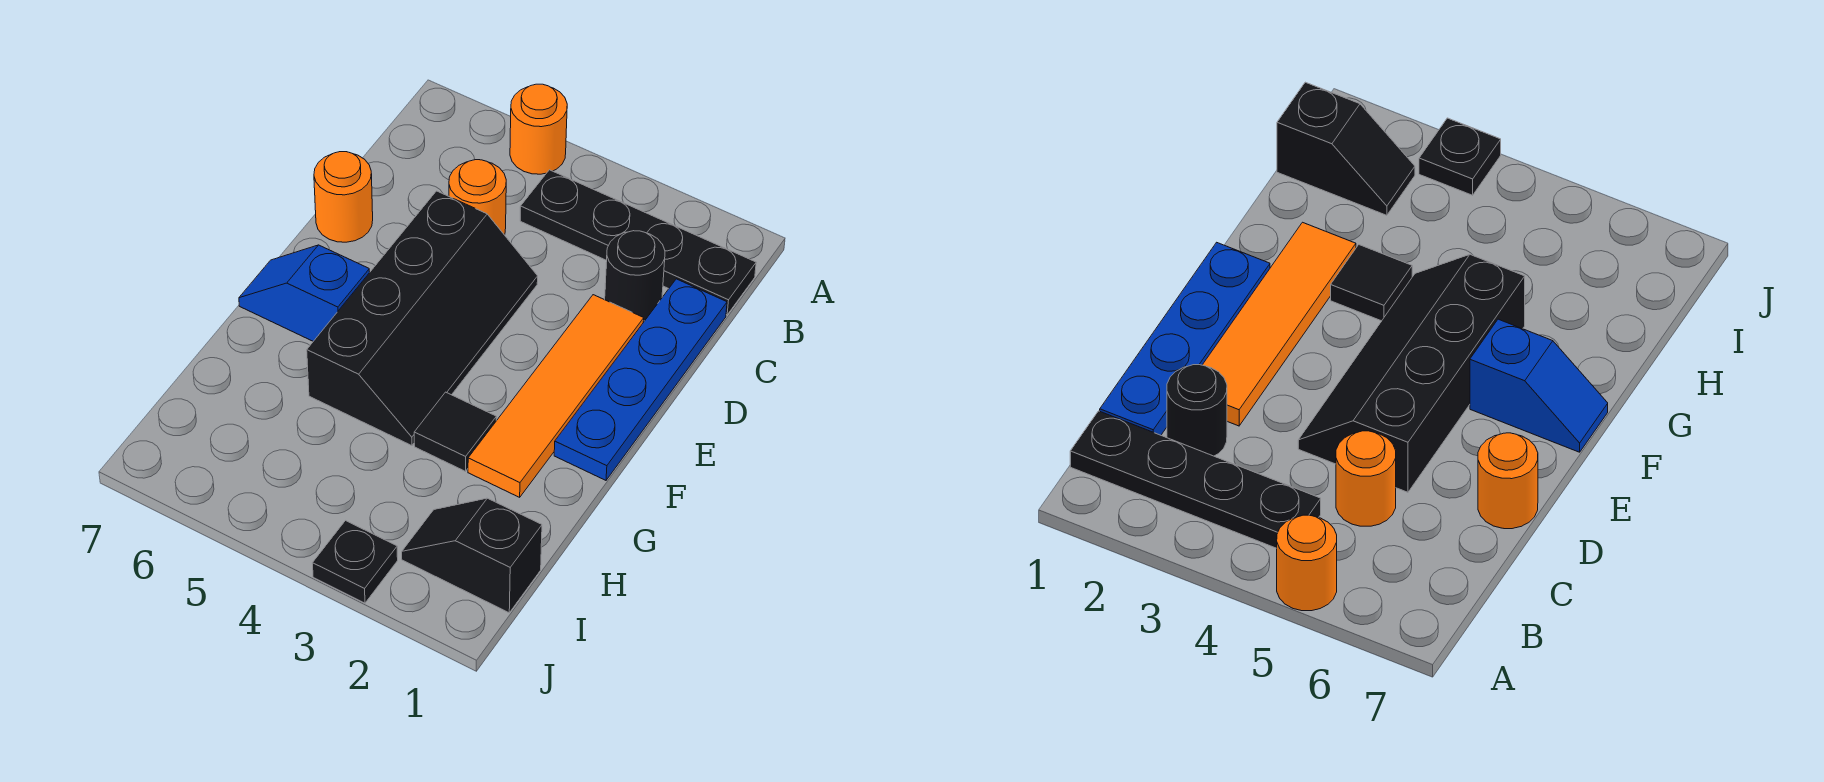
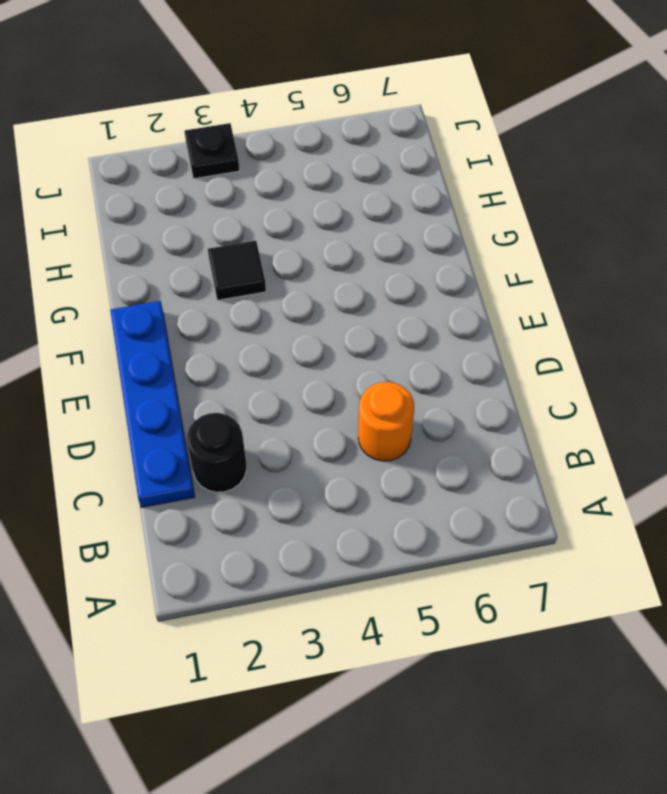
none -> orange 1x1 round brick [510,84,567,174]
none -> black 1x4 plate [520,170,756,315]
none -> orange 1x4 tile [468,295,644,497]

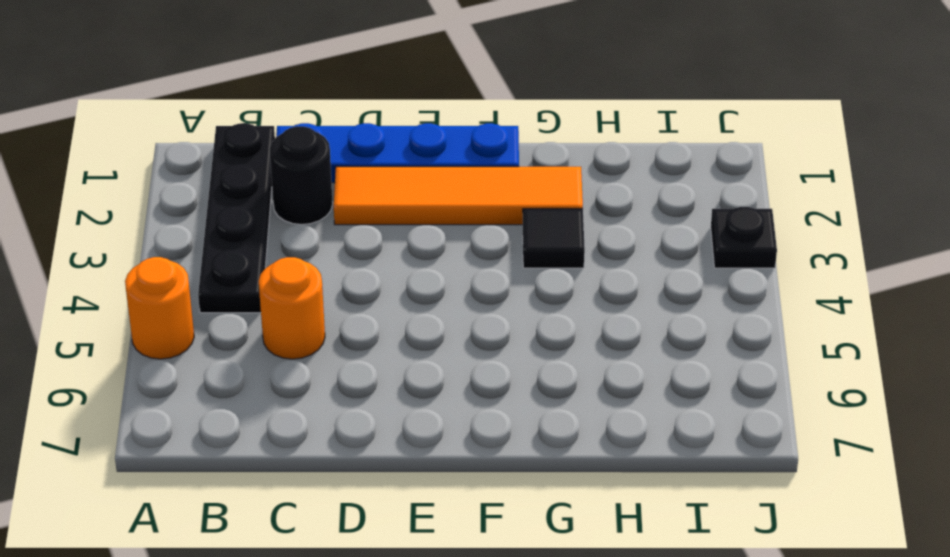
none -> black 2x4 slope [307,191,538,446]
none -> orange 1x1 round brick [314,152,373,242]
none -> blue 1x2 slope [239,245,370,341]

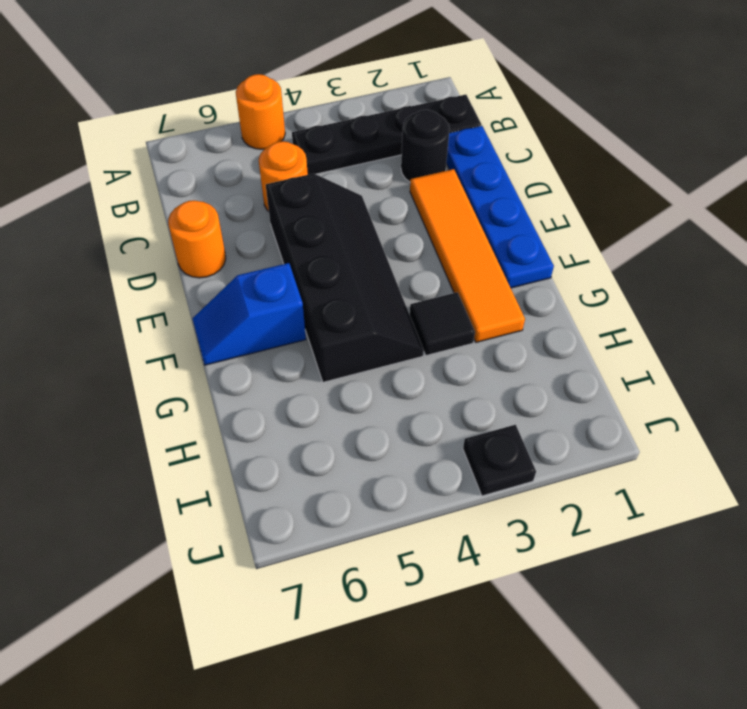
none -> black 1x2 slope [402,498,542,613]

